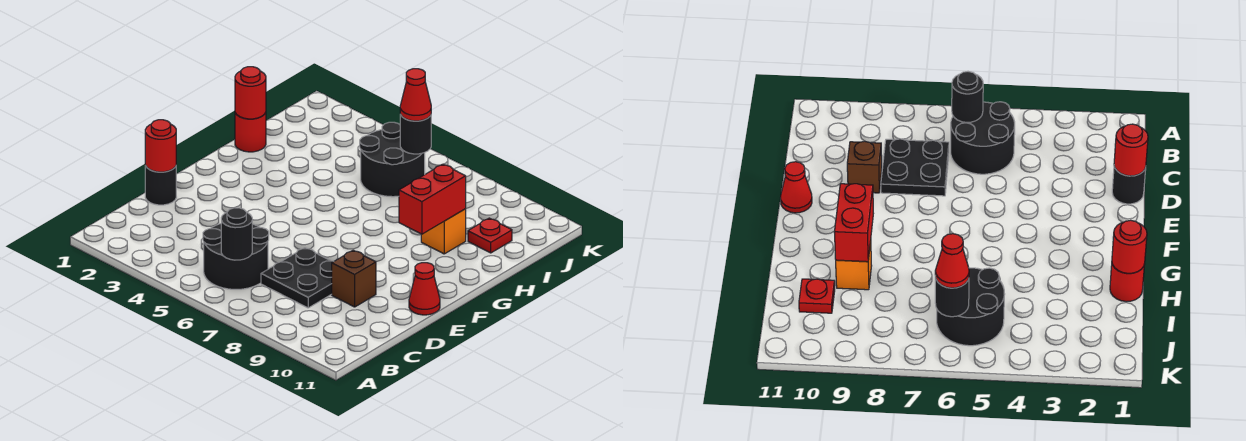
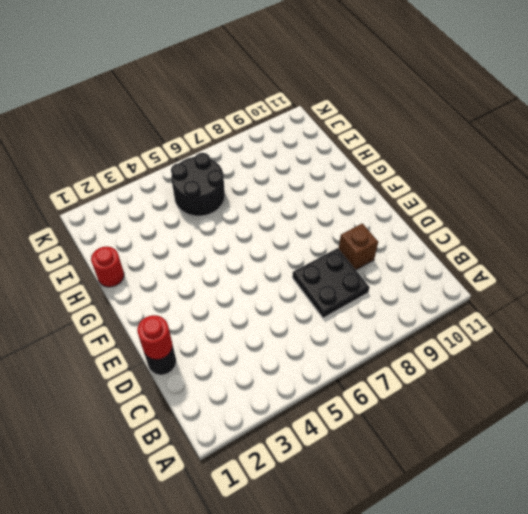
none -> black 2x2 round brick [203,224,269,289]
none -> red 1x1 cone [409,263,440,315]
none -> orange 1x1 brick [421,209,466,254]

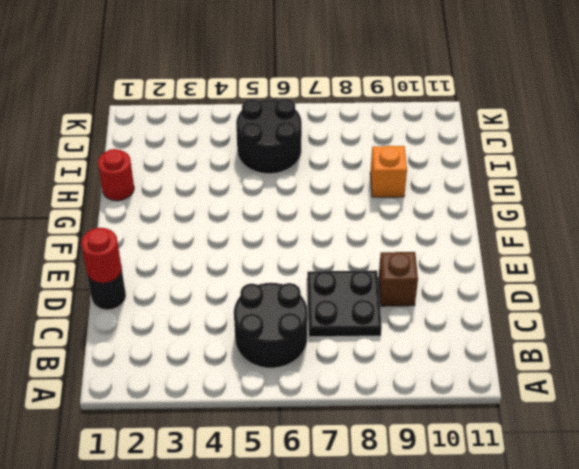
none -> red 1x1 cone [409,263,440,315]
none -> red 1x1 plate [468,218,512,253]
none -> black 1x1 round brick [221,208,252,260]

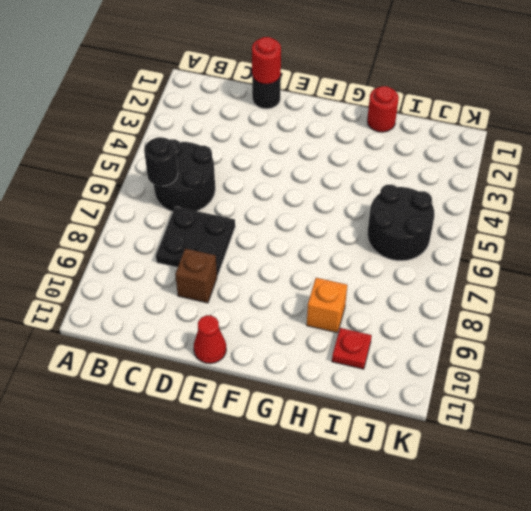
none -> red 1x2 brick [399,164,466,234]
none -> red 1x1 round brick [235,67,266,119]
none -> black 1x1 round brick [400,115,431,154]

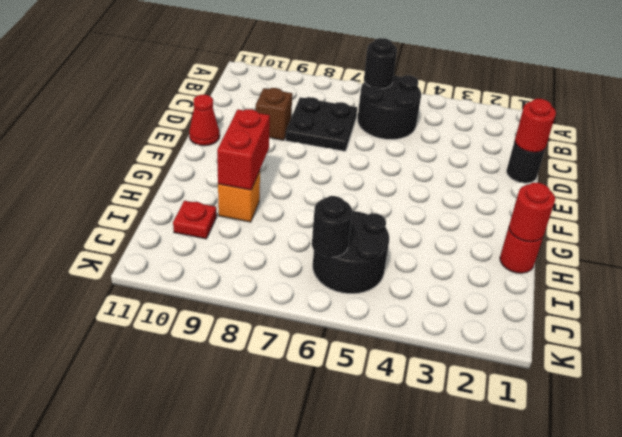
none -> red 1x1 cone [400,69,431,121]

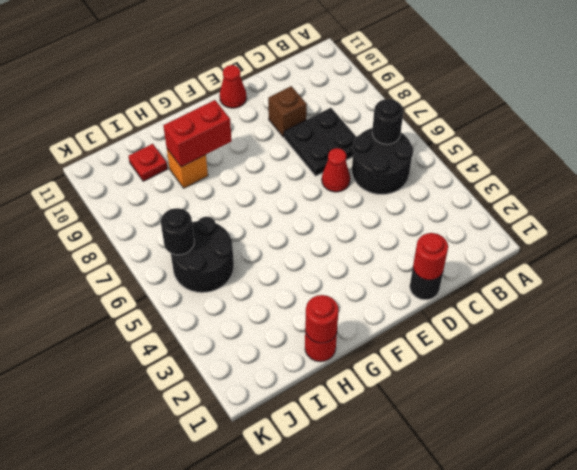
red 1x1 cone [322,148,350,192] -> red 1x1 cone moved to [400,69,431,121]

